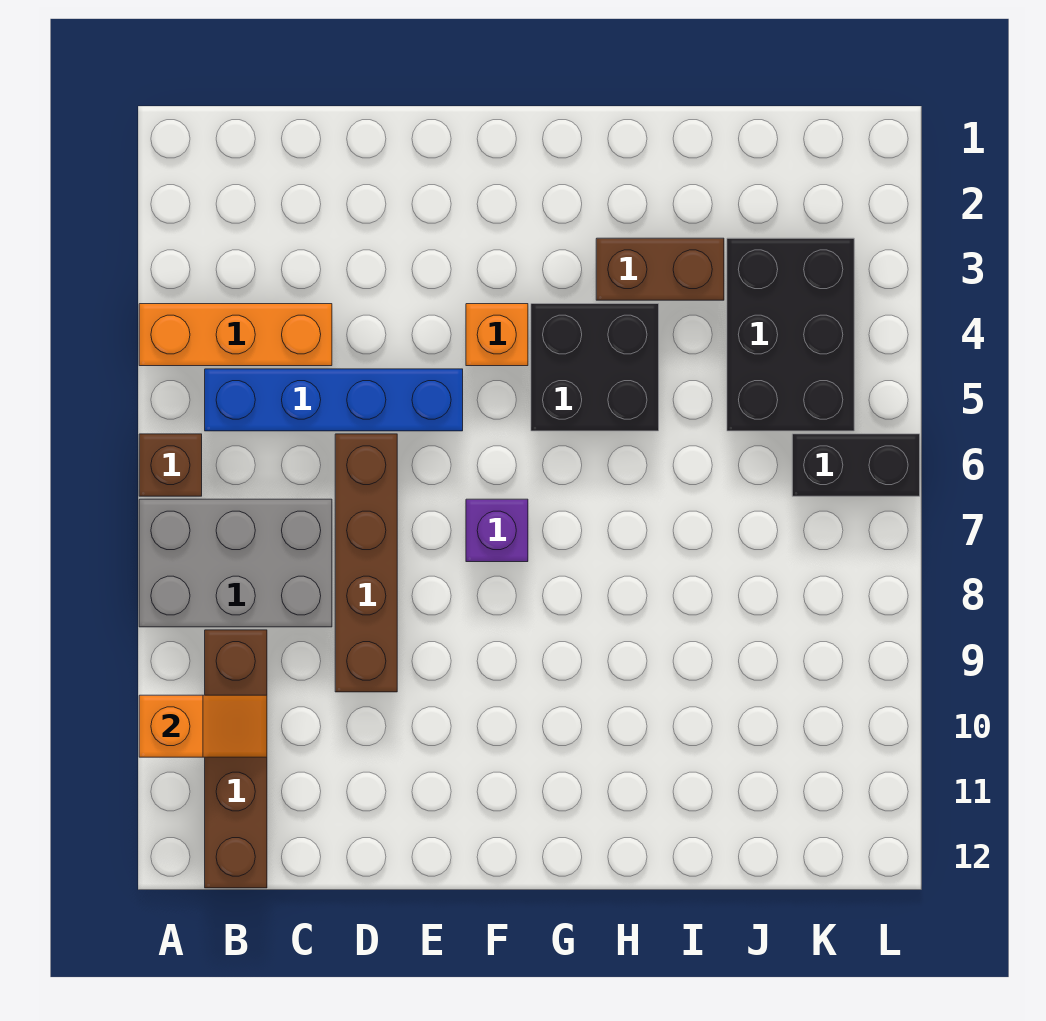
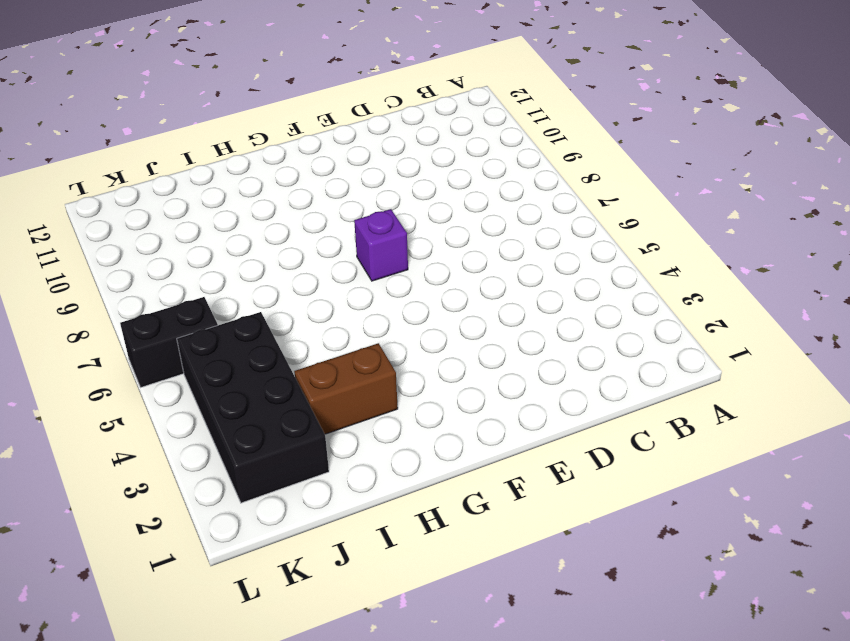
black 2x4 brick [177,312,329,503] -> black 2x3 brick [727,238,854,431]
none -> orange 1x3 brick [139,304,332,366]
none -> brown 1x1 brick [139,434,202,496]
none -> grey 2x3 brick [139,499,332,627]

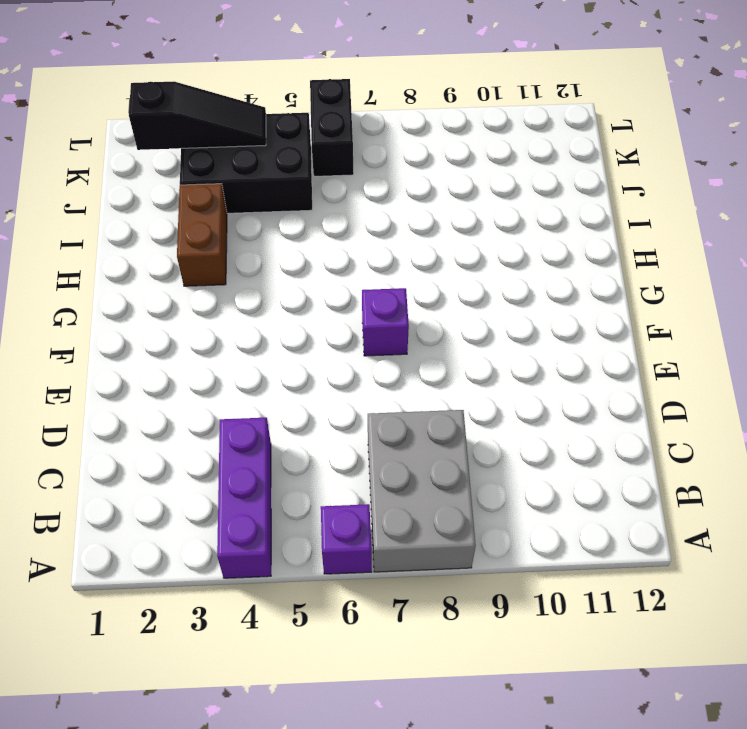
purple 1x3 brick [217,418,271,578] -> orange 1x3 brick [139,304,332,366]
purple 1x1 brick [321,504,372,574] -> brown 1x1 brick [139,434,202,496]
black 1x3 slope [129,82,266,150] -> none
none -> blue 1x4 brick [205,369,463,431]
none -> brown 1x4 brick [205,630,267,888]
none -> brown 1x4 brick [335,434,397,692]

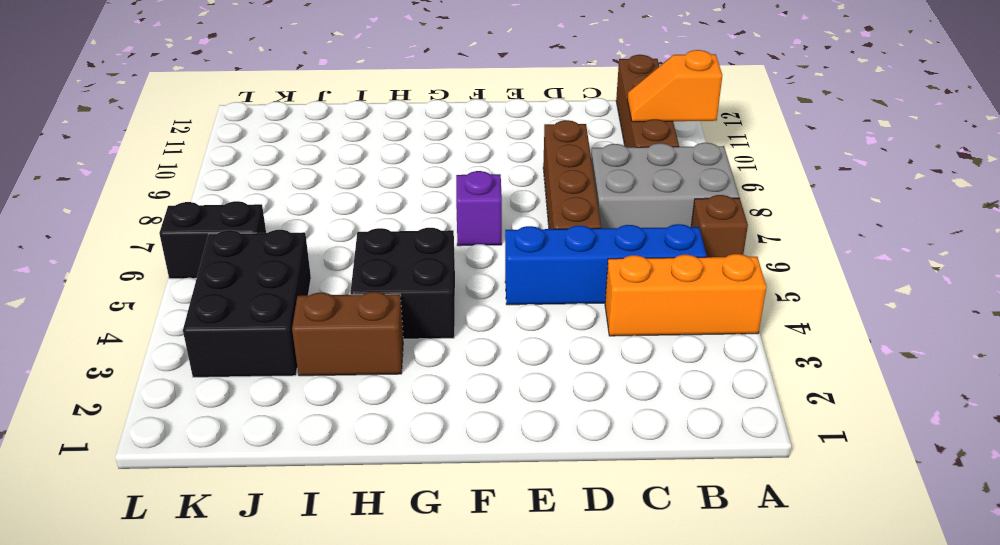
none -> orange 1x1 brick [466,304,528,366]

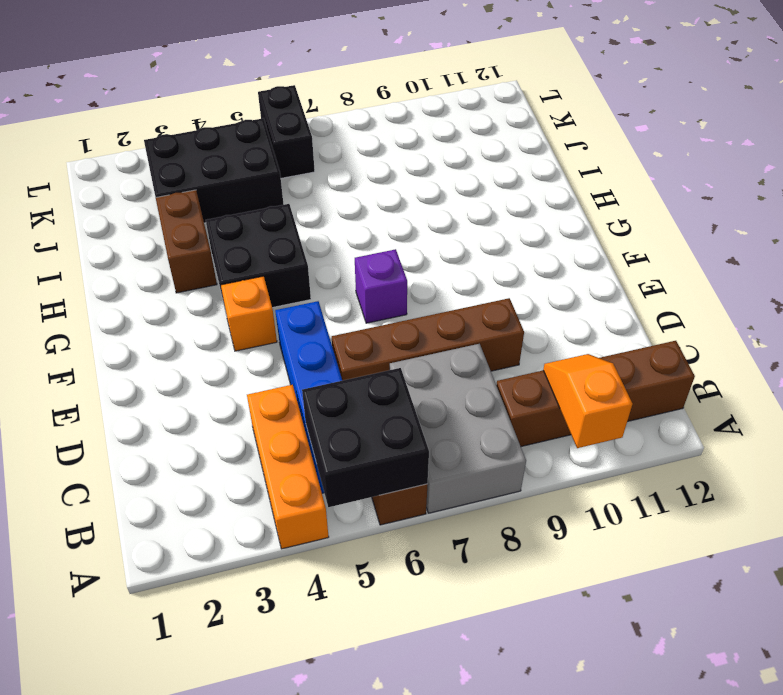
black 2x2 brick [302,368,429,507] -> none

